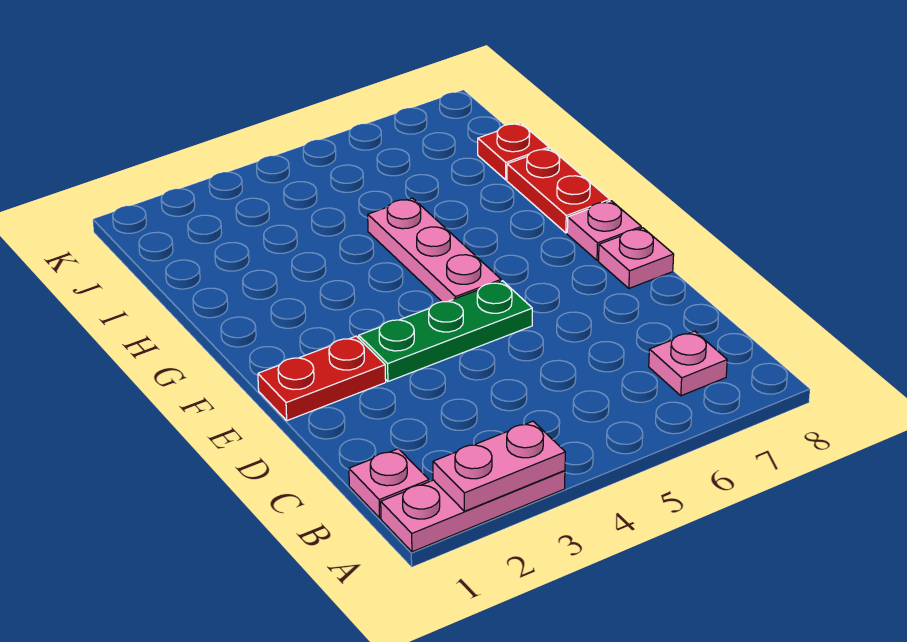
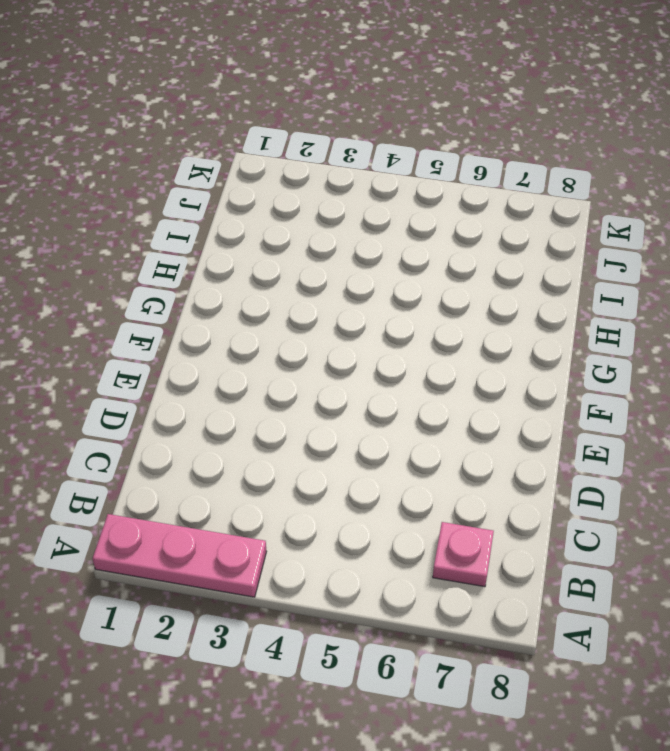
none -> pink 1x1 plate [349,449,429,518]
none -> red 1x2 plate [258,336,386,421]

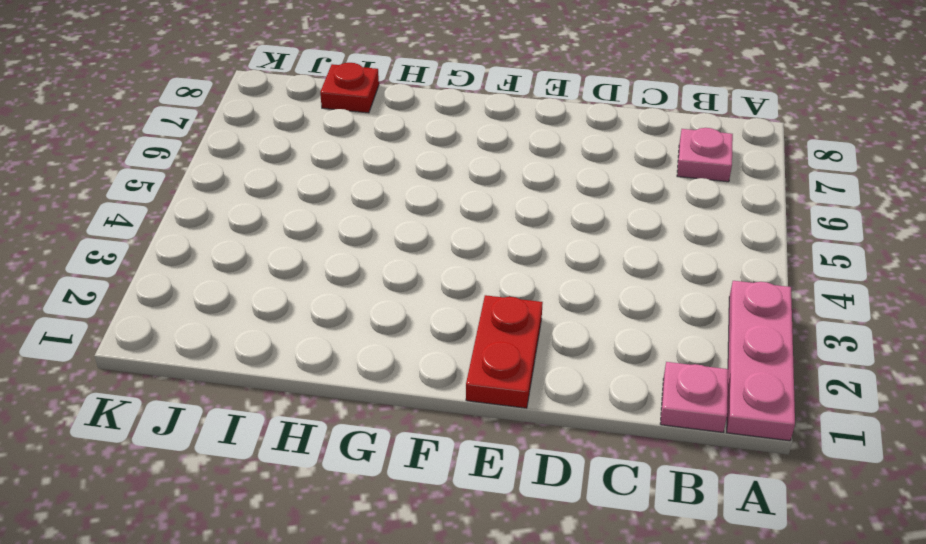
none -> green 1x3 plate [359,281,532,381]
none -> pink 1x1 plate [599,228,674,288]

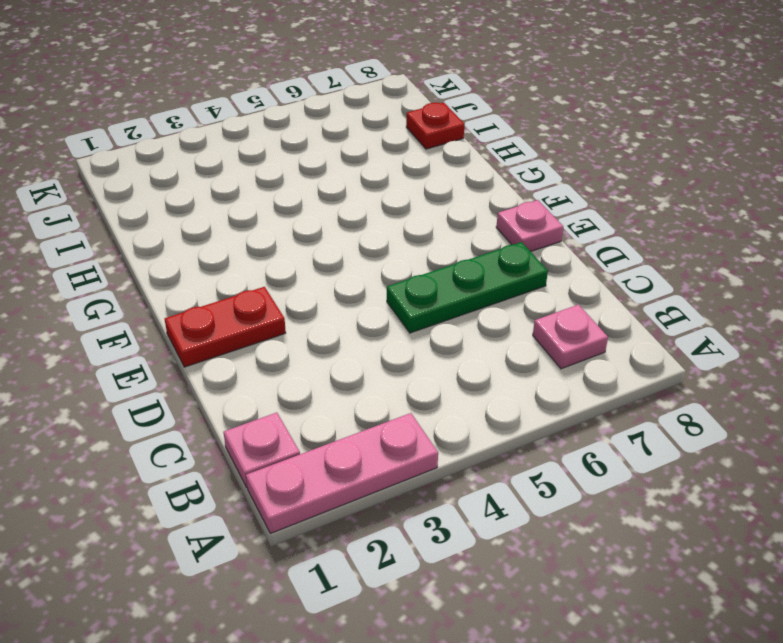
green 1x3 plate [387,242,548,333] -> green 1x3 plate moved to [359,281,532,381]
none -> pink 1x3 plate [368,198,501,302]
none -> pink 1x1 plate [567,201,641,260]

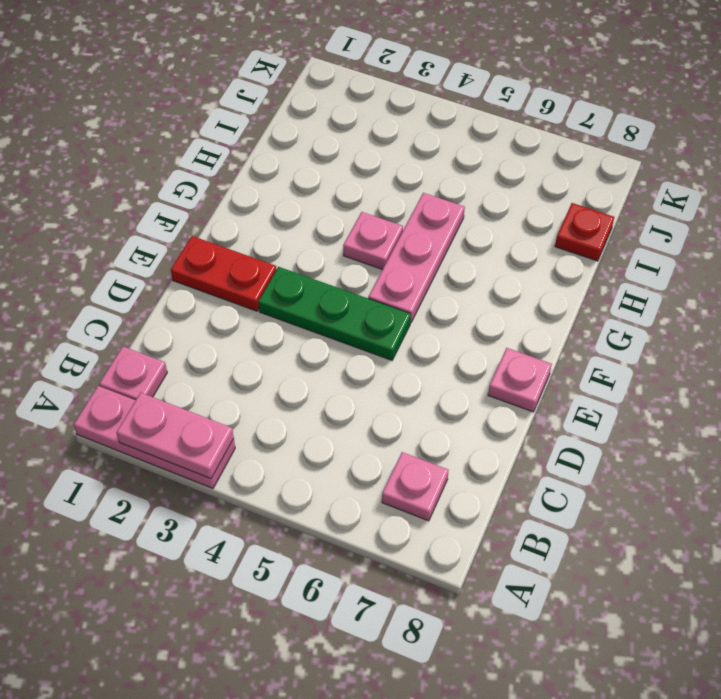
pink 1x1 plate [343,212,403,270] -> pink 1x1 plate moved to [567,201,641,260]
none -> red 1x2 plate [507,148,610,233]

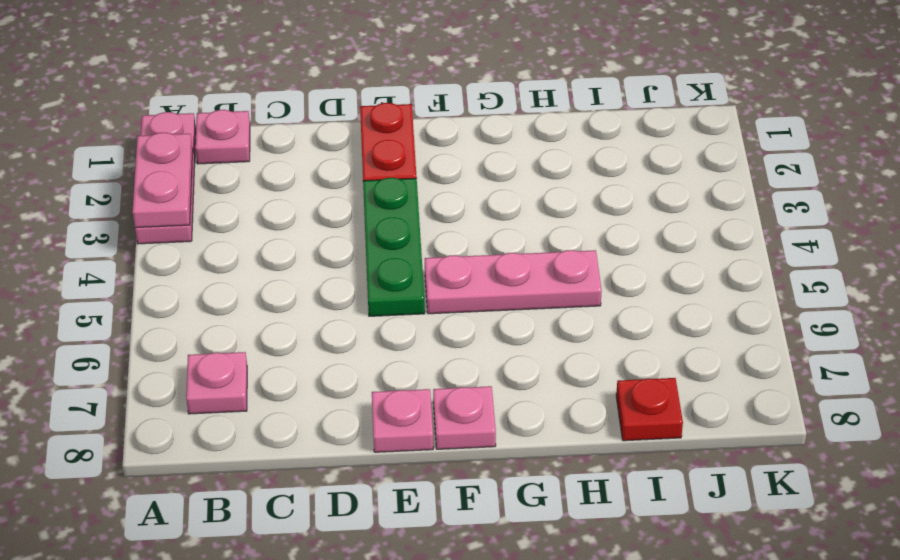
none -> red 1x2 plate [507,148,610,233]

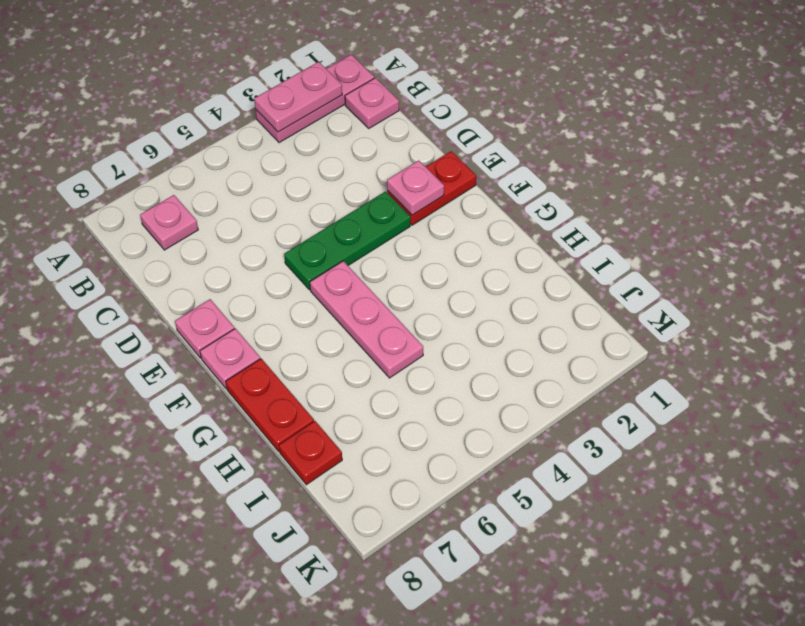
pink 1x1 plate [387,161,444,215] -> none

